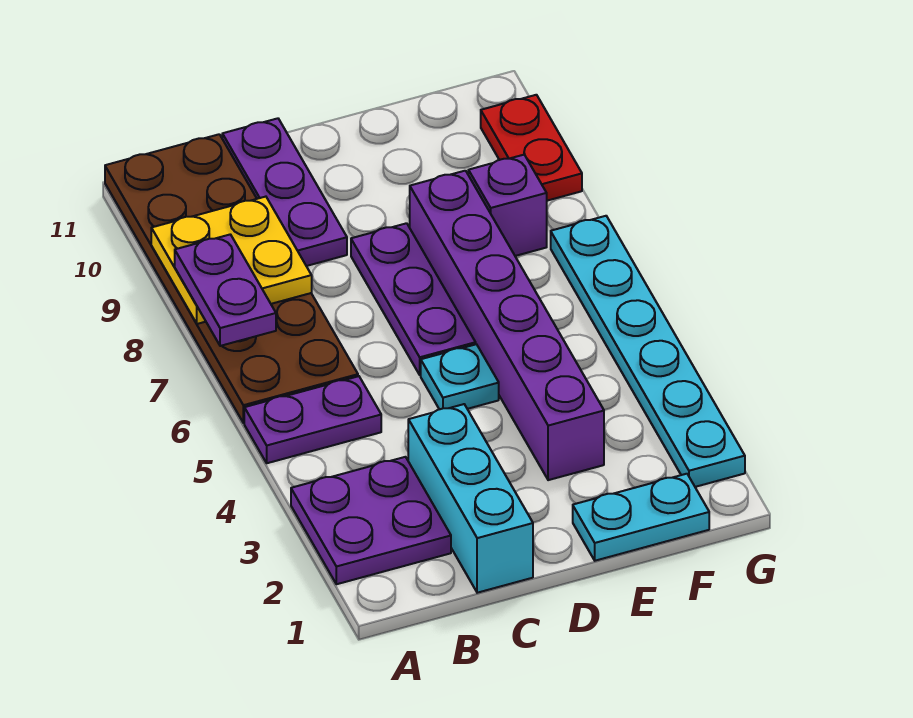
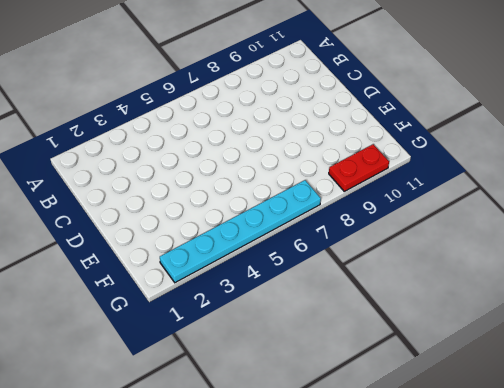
none -> purple 2x2 plate [291,457,451,584]
none -> purple 1x2 plate [244,376,381,463]
none -> brown 2x6 plate [105,134,358,423]

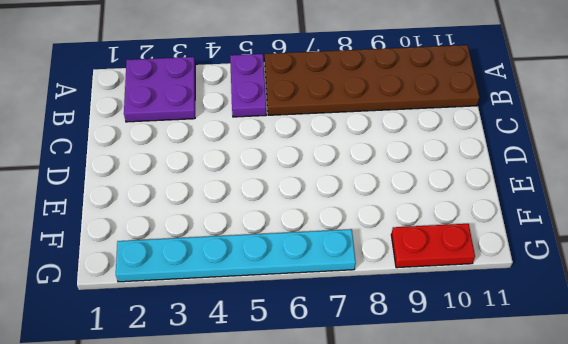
none -> cyan 1x3 brick [408,404,533,593]
none -> purple 1x3 plate [222,118,347,266]
none -> cyan 1x1 plate [421,344,499,409]

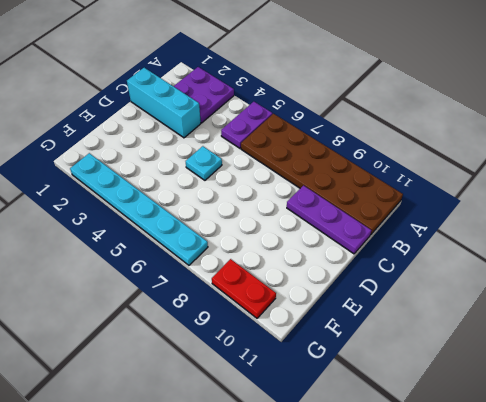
none -> purple 1x3 plate [351,223,476,375]
none -> cyan 1x2 plate [573,474,709,561]
none -> purple 1x6 brick [410,171,604,480]

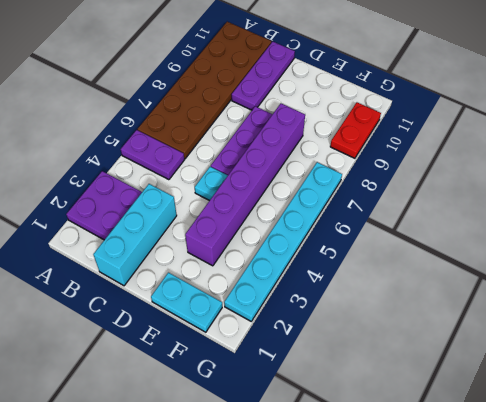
none -> purple 1x1 brick [468,155,547,256]
none -> yellow 2x2 plate [151,197,312,324]
none -> purple 1x2 plate [175,234,276,346]

